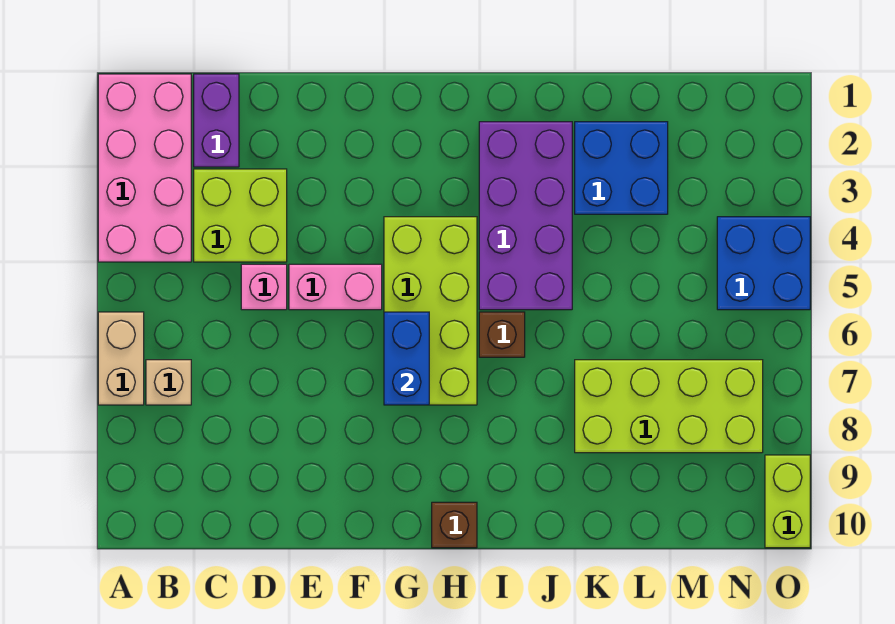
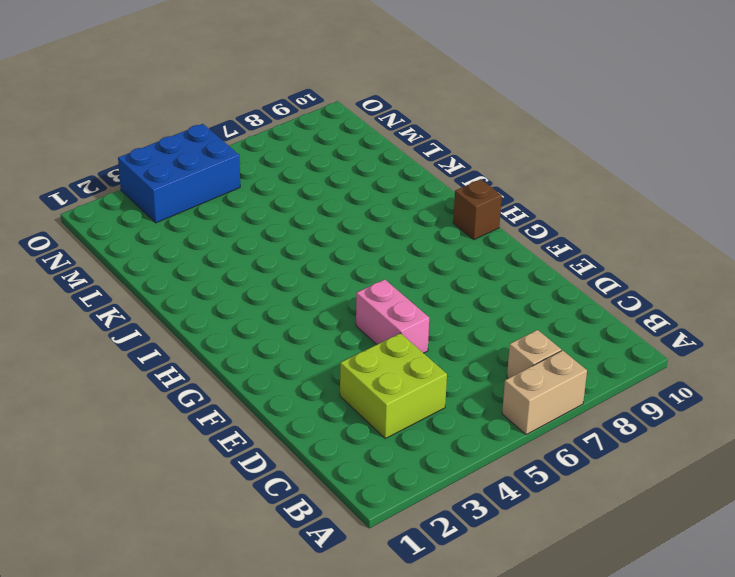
blue 2x3 brick [118,124,240,223] -> blue 2x2 brick [717,217,810,310]
none -> pink 2x4 brick [98,74,191,262]
none -> purple 1x2 brick [194,74,239,167]
none -> pink 1x1 brick [241,264,287,310]

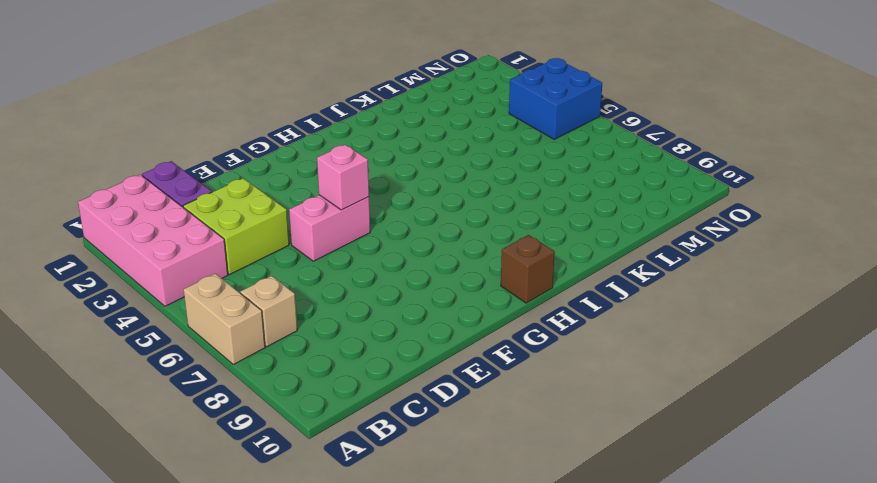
pink 1x1 brick [317,145,369,210] -> pink 1x1 brick moved to [241,264,287,310]
none -> lime 2x4 brick [384,217,477,405]
none -> purple 2x4 brick [479,122,572,310]
none -> brown 1x1 brick [479,312,525,357]

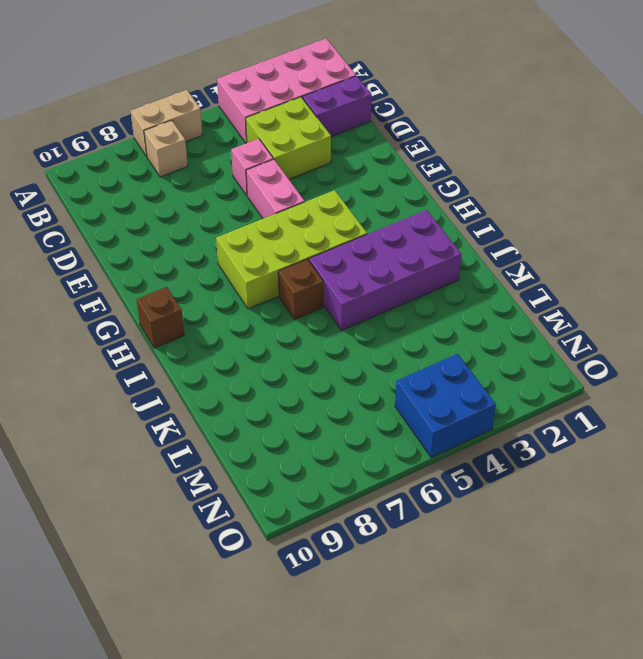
none -> blue 2x2 brick [575,122,668,214]
none -> lime 2x4 brick [575,360,763,453]
none -> lime 1x2 brick [765,455,810,548]

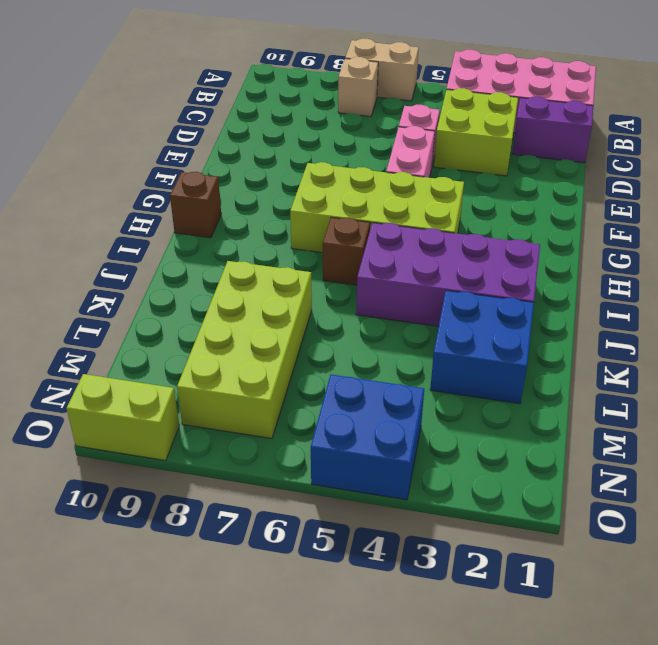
none -> blue 1x2 brick [384,312,429,405]

